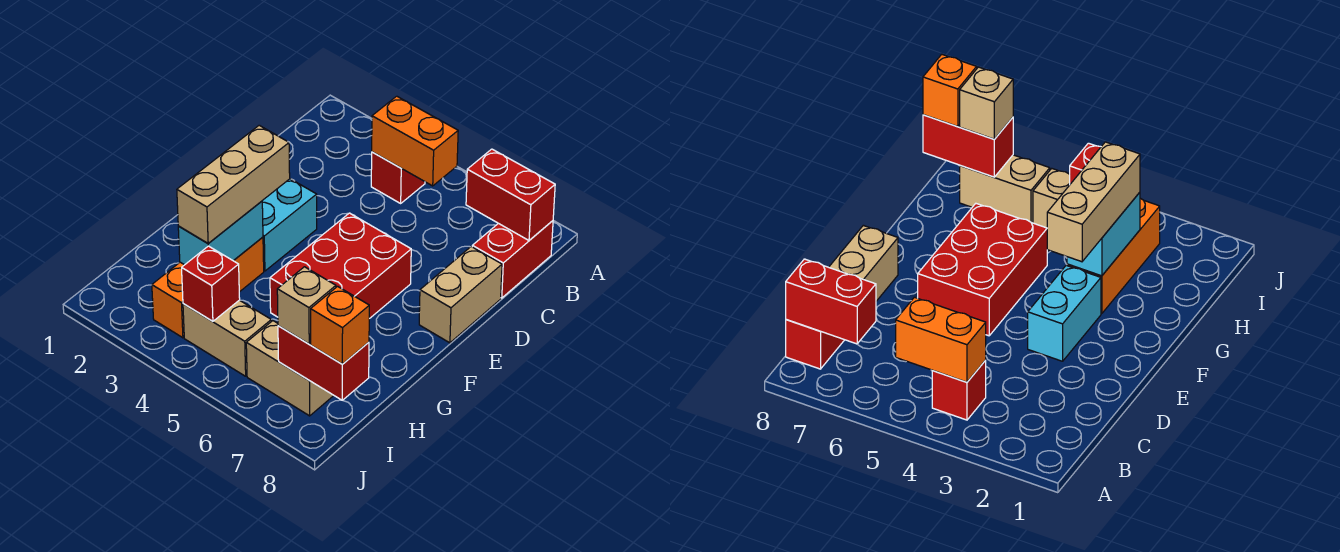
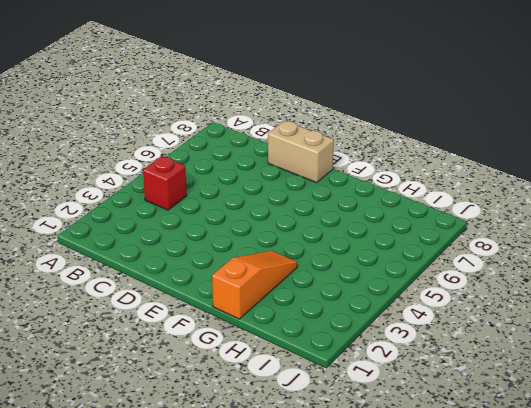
orange 1x3 slope [212,251,297,319] -> orange 1x3 brick [152,237,264,338]
none -> red 1x2 brick [472,221,553,298]
none -> cyan 1x2 brick [262,179,317,271]
none -> red 2x3 brick [270,213,411,319]

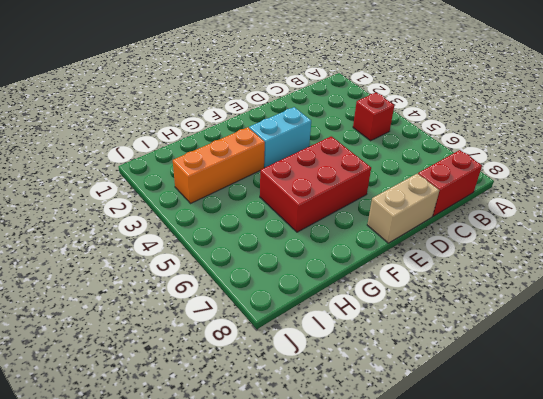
none -> tan 1x2 brick [183,300,271,376]
none -> tan 1x2 brick [246,321,334,416]
none -> orange 1x2 brick [372,96,458,186]

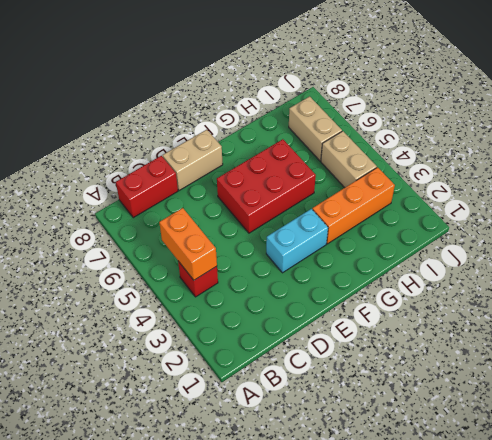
none -> red 1x2 brick [466,149,555,240]
none -> cyan 1x2 brick [178,201,263,265]
none -> red 1x1 brick [182,246,240,321]

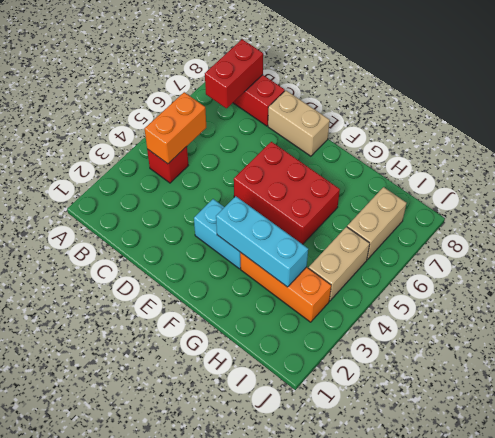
cyan 1x3 brick [216,196,308,287] -> cyan 1x2 brick [178,201,263,265]
none -> red 1x1 brick [182,246,240,321]
none -> red 1x2 brick [278,326,369,400]
none -> tan 1x3 brick [177,125,290,243]

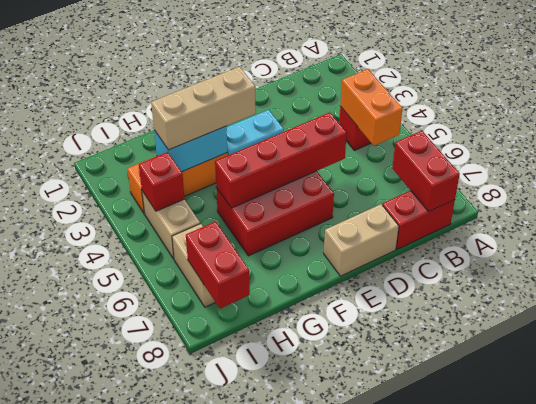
red 1x4 brick [215,112,347,208] -> none
none -> tan 1x1 brick [277,267,336,344]
none -> orange 1x1 brick [311,286,369,364]

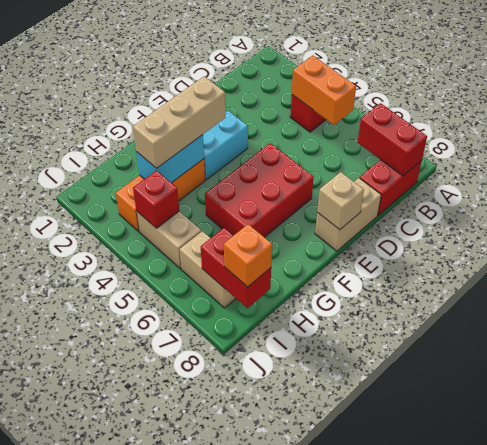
tan 1x1 brick [317,172,364,230] -> tan 1x1 brick moved to [277,267,336,344]

